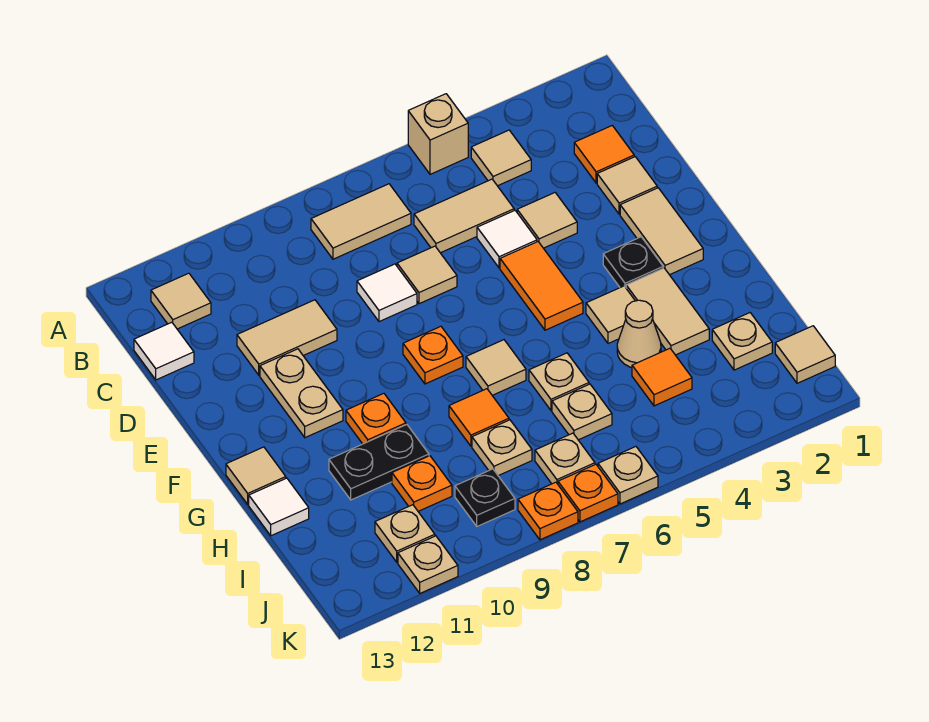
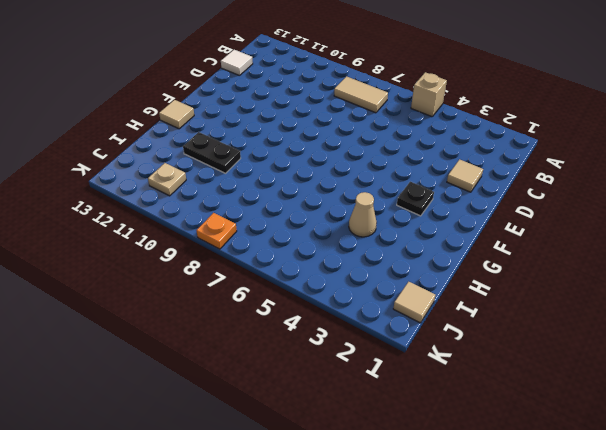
none -> tan 1x1 tile [471,130,531,186]
none -> tan 1x1 tile [151,273,211,329]
none -> orange 1x1 tile [574,126,634,183]
none -> tan 1x2 tile [414,179,514,253]

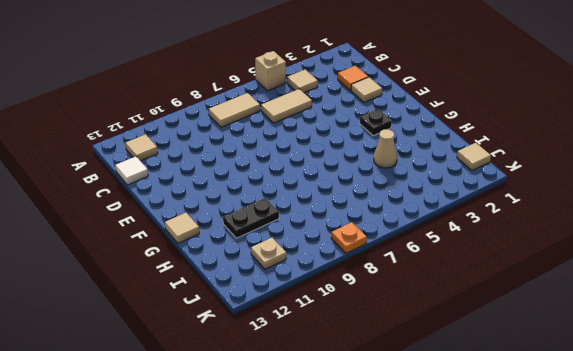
none -> tan 1x1 tile [517,193,577,248]
none -> white 1x1 tile [477,210,537,268]
none -> tan 1x1 tile [397,246,457,304]
none -> white 1x1 tile [357,264,417,322]

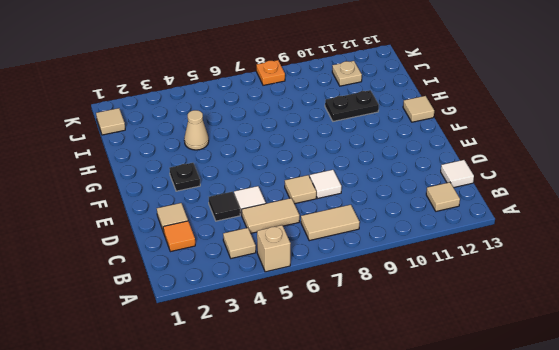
black 1x1 tile [209,192,240,221] -> tan 1x1 tile [517,193,577,248]
none -> tan 1x2 tile [237,300,337,375]
none -> tan 1x2 tile [620,188,703,275]
none -> orange 1x2 tile [500,242,583,330]
none -> tan 1x2 plate [260,349,343,438]

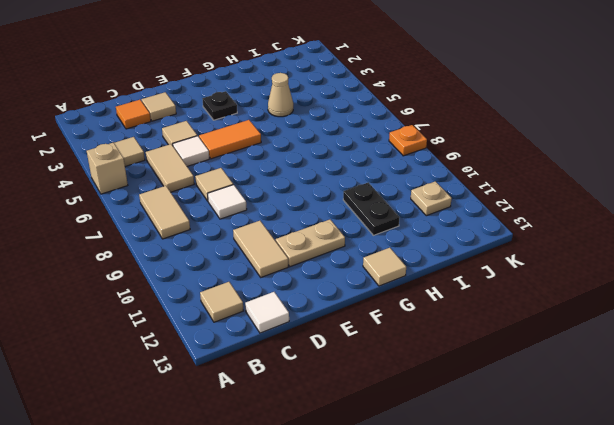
none -> tan 1x2 tile [620,188,703,275]
none -> orange 1x1 plate [403,326,463,384]
none -> tan 1x2 tile [626,268,709,355]
none -> tan 1x1 tile [586,286,635,344]

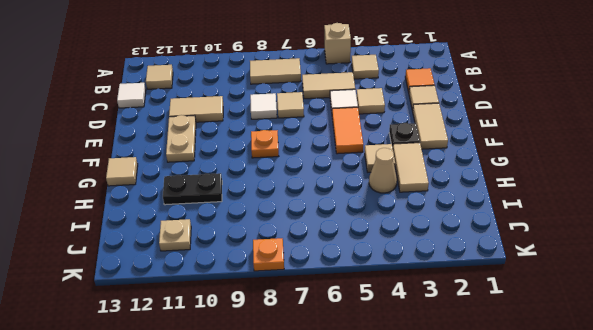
none -> tan 1x1 tile [466,340,526,395]
none -> orange 1x1 plate [346,393,406,444]
none -> tan 1x1 plate [529,353,589,410]
none -> orange 1x1 tile [449,389,509,446]

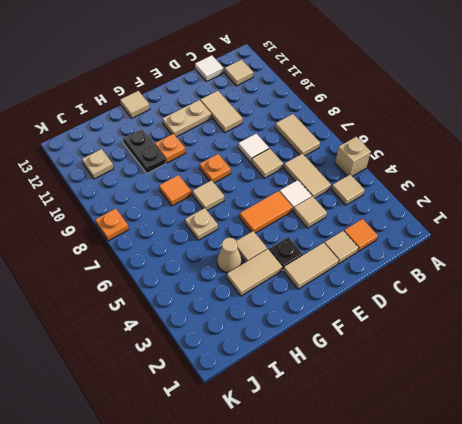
none -> white 1x1 tile [249,478,309,536]
none -> tan 1x1 plate [712,313,772,370]
none -> orange 1x1 tile [632,348,692,406]
none -> tan 1x1 plate [552,384,612,440]

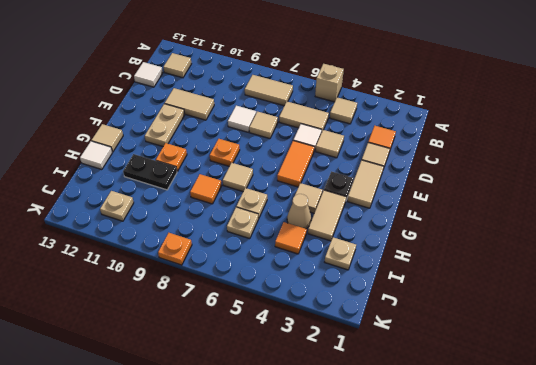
none -> tan 1x1 plate [472,420,532,476]
none -> orange 1x1 plate [392,456,452,511]
none -> tan 1x1 tile [775,326,835,383]
none -> tan 1x1 plate [535,433,595,484]

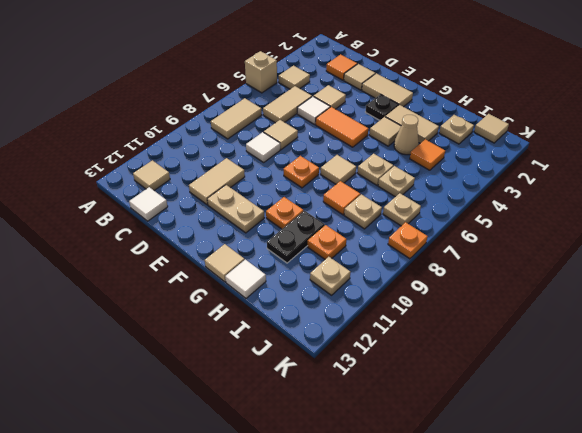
none -> black 1x1 plate [455,469,515,526]
none -> tan 1x1 plate [598,447,658,504]
none -> orange 1x1 plate [558,464,618,522]
none -> tan 1x1 plate [398,536,458,593]

